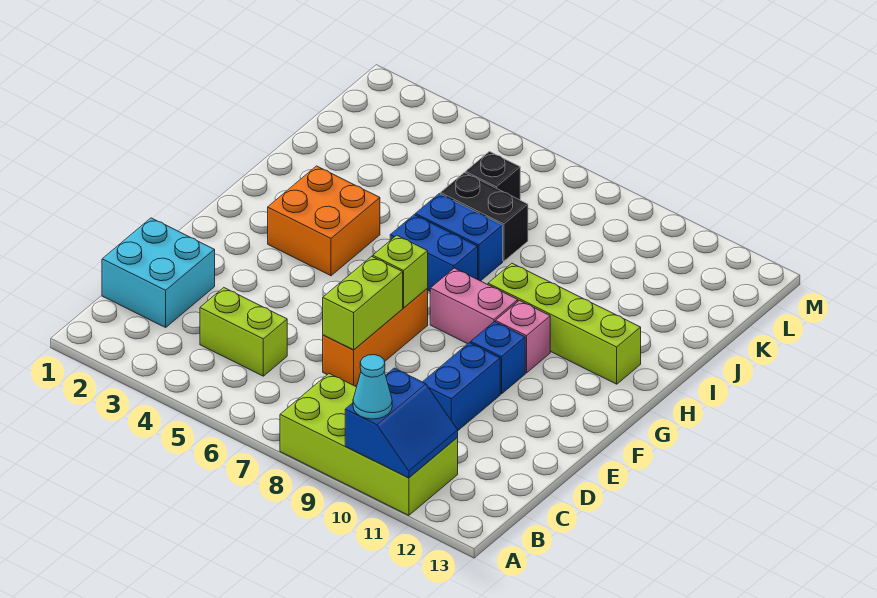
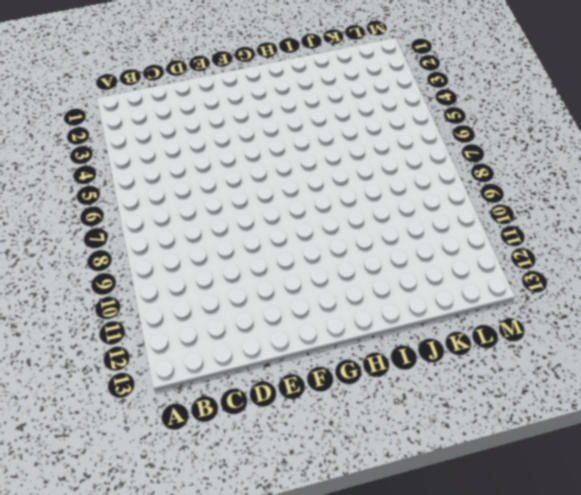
none -> lime 2x4 brick [280,374,458,515]
none -> cyan 2x2 brick [102,218,215,327]
none -> lime 1x2 brick [200,288,287,376]

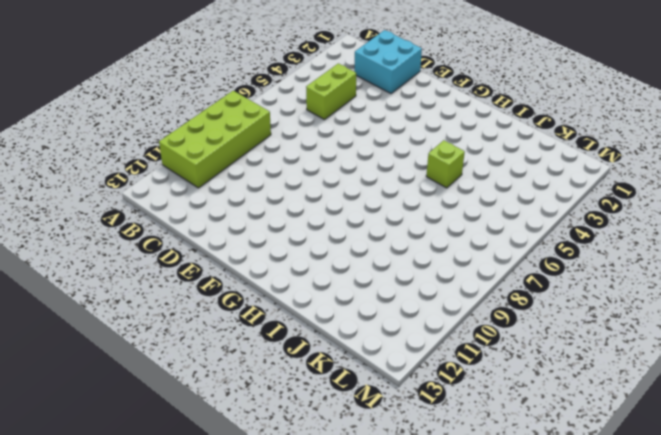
lime 1x1 brick [426,140,465,188] -> lime 1x1 brick moved to [373,235,428,308]
none -> orange 1x3 brick [323,289,428,386]
none -> blue 1x2 brick [423,343,500,430]
none -> blue 1x1 brick [471,322,525,394]

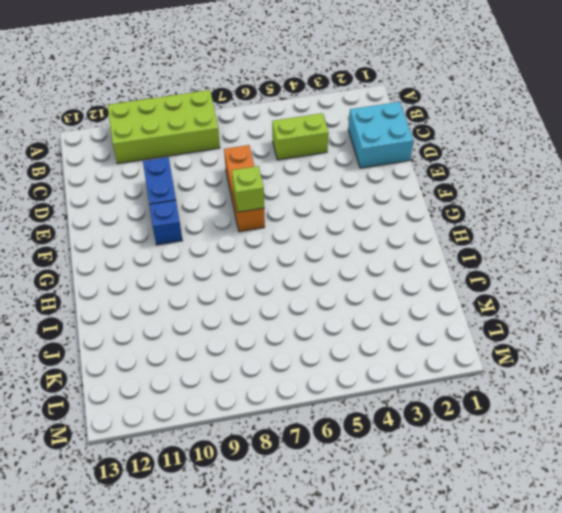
none -> orange 2x2 brick [268,166,380,276]
none -> pink 1x2 brick [430,268,518,344]
none -> pink 1x1 brick [496,301,550,373]

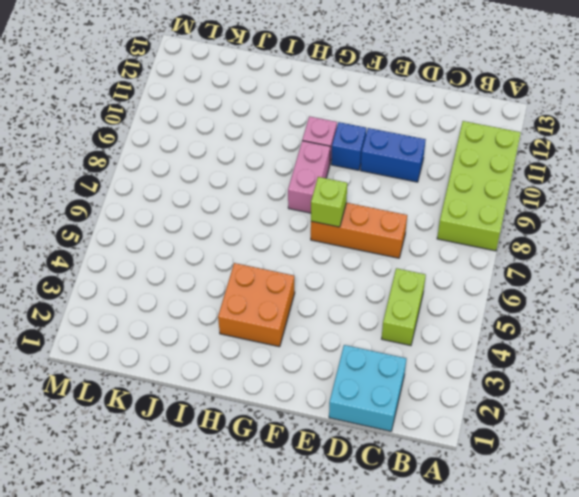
none -> blue 1x2 brick [390,215,478,291]
none -> lime 1x4 brick [488,263,641,384]
none -> blue 1x2 brick [415,194,503,281]

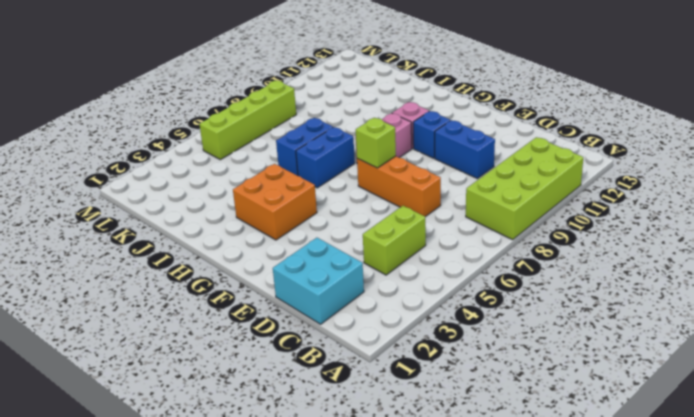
lime 1x4 brick [199,81,296,160] -> lime 1x4 brick moved to [488,263,641,384]
none -> black 1x2 brick [440,173,528,261]
none -> black 1x1 brick [465,152,520,200]
none -> blue 2x2 slope [345,368,458,478]

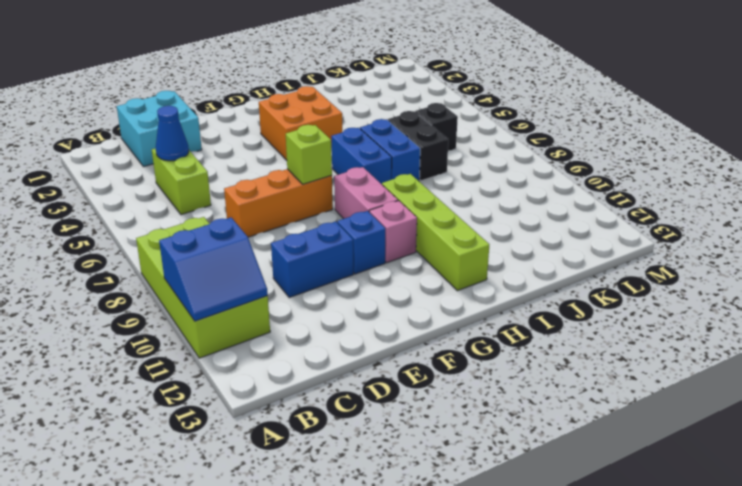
blue 1x1 cone [156,106,189,161] -> none
none -> lime 1x2 brick [323,256,403,350]
none -> cyan 1x1 cone [353,355,392,419]

